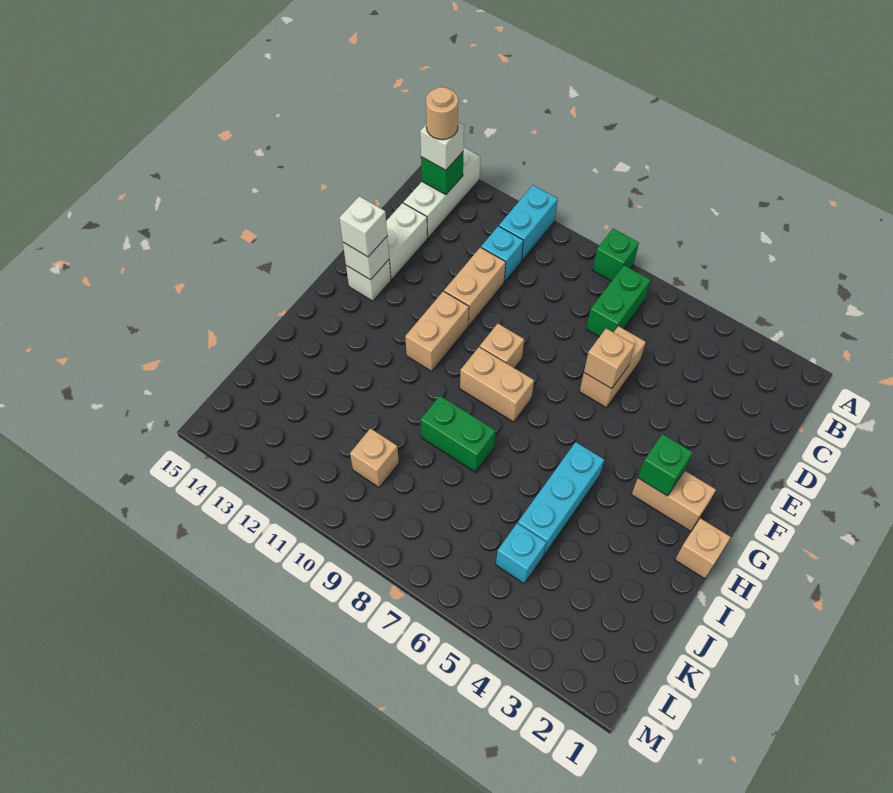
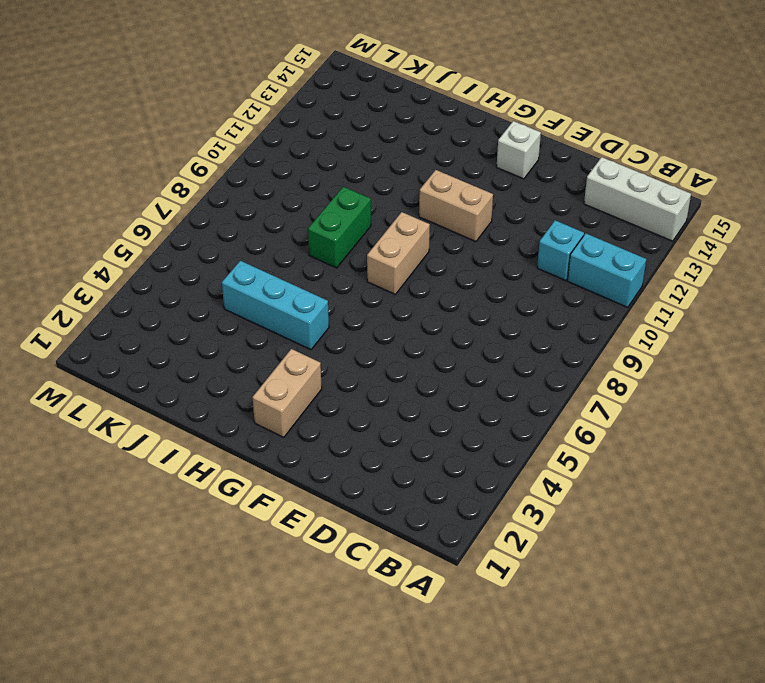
none -> green 1x1 brick [593,229,639,281]
none -> green 1x2 brick [586,265,650,337]
none -> tan 1x2 brick [580,326,646,408]

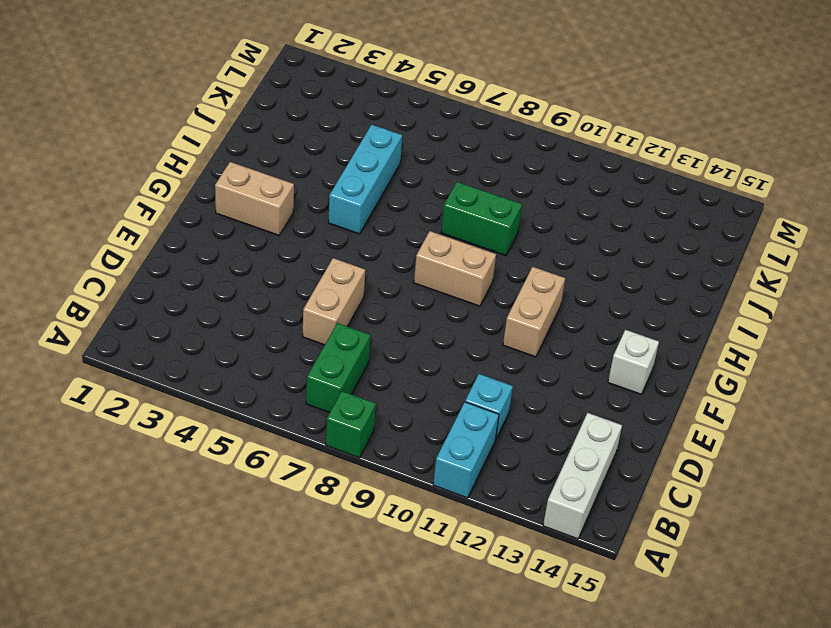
none -> tan 1x2 brick [444,247,506,326]
none -> white 1x2 brick [386,203,427,279]
none -> tan 1x1 brick [480,324,524,368]

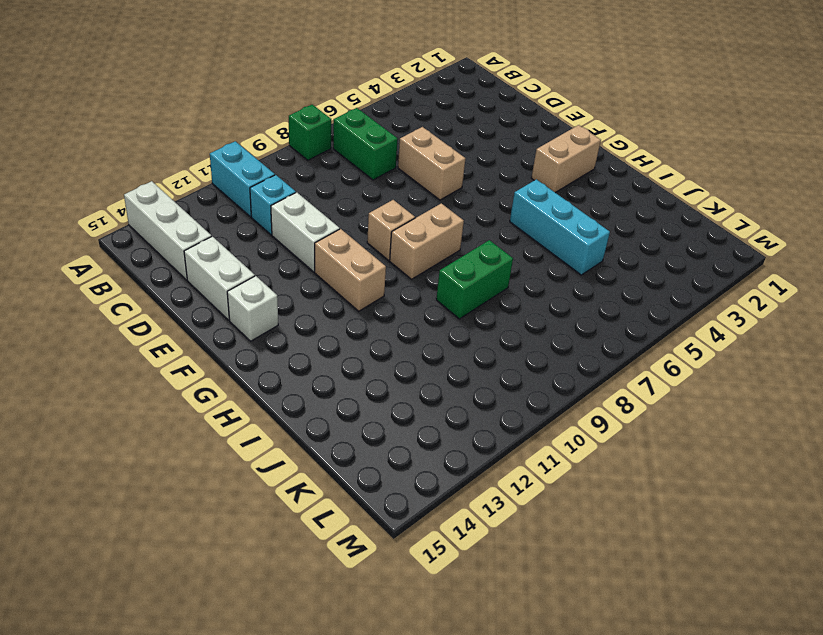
white 1x2 brick [271,192,340,272] -> tan 1x2 brick [444,247,506,326]
none -> tan 1x1 brick [675,518,731,579]
none -> cyan 1x1 brick [496,523,546,584]
none -> tan 1x1 brick [350,428,399,487]

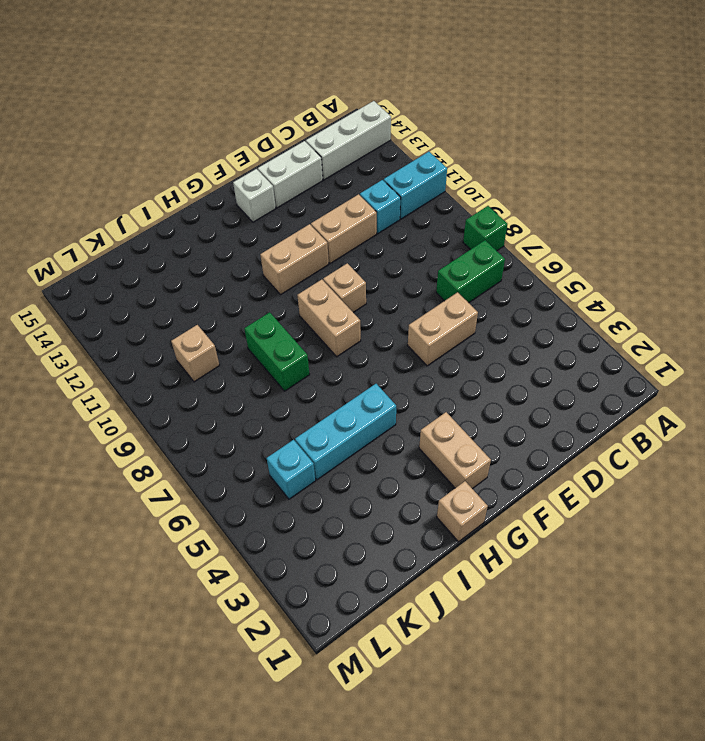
none -> green 1x1 brick [421,152,463,195]
none -> tan 1x1 brick [584,328,634,389]
none -> white 1x1 brick [343,237,389,280]

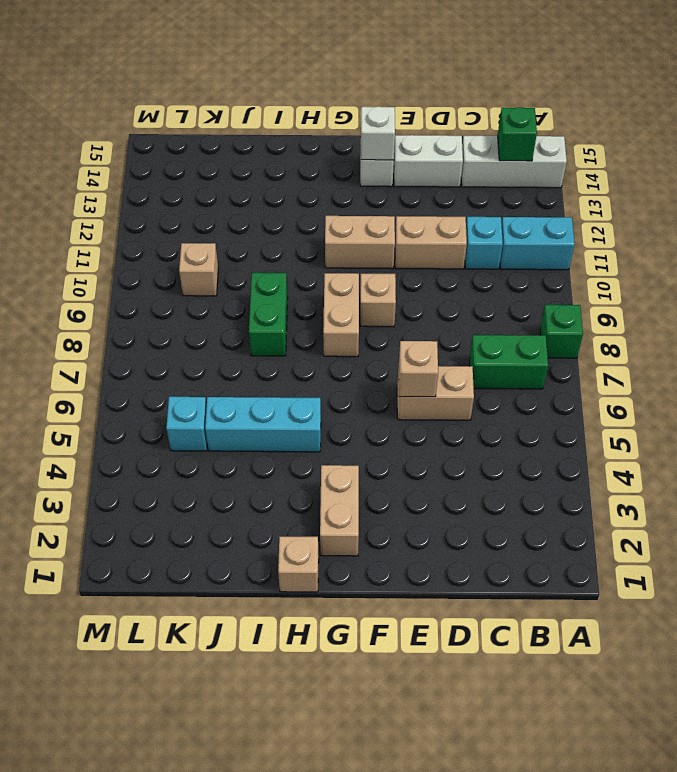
none -> green 1x1 brick [638,434,693,496]
none -> white 1x1 brick [420,122,464,170]
none -> white 1x1 brick [339,196,387,257]

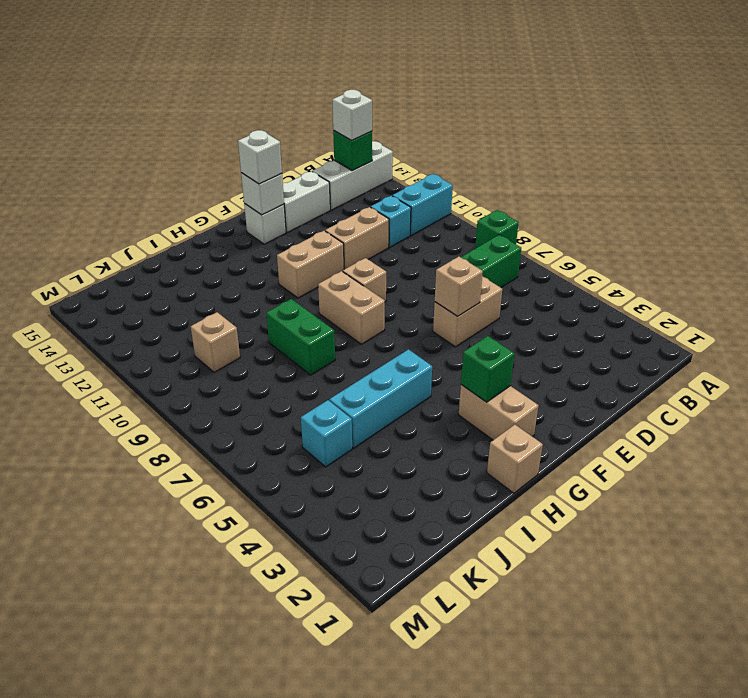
none -> tan 1x1 round brick [426,87,458,140]

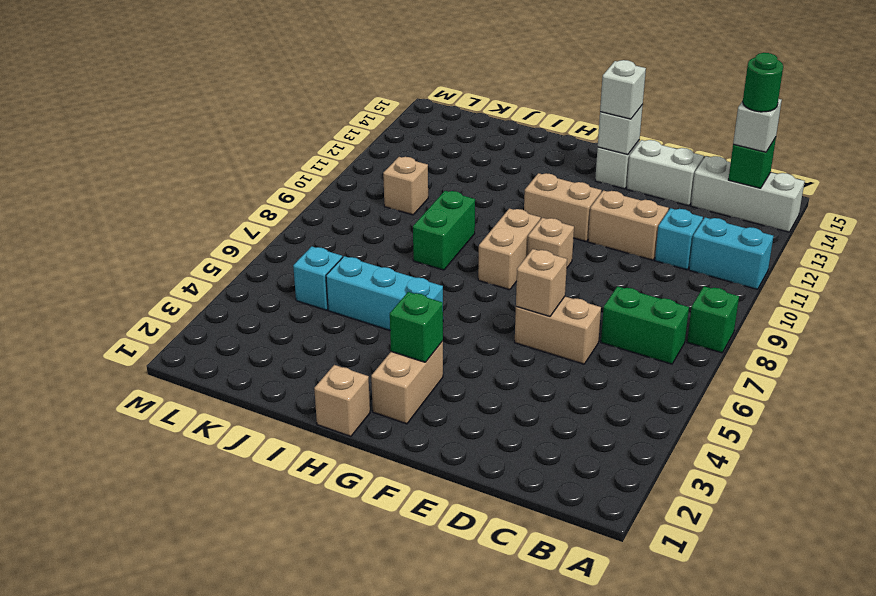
green 1x1 round brick [743,53,783,112] -> tan 1x1 round brick [426,87,458,140]

